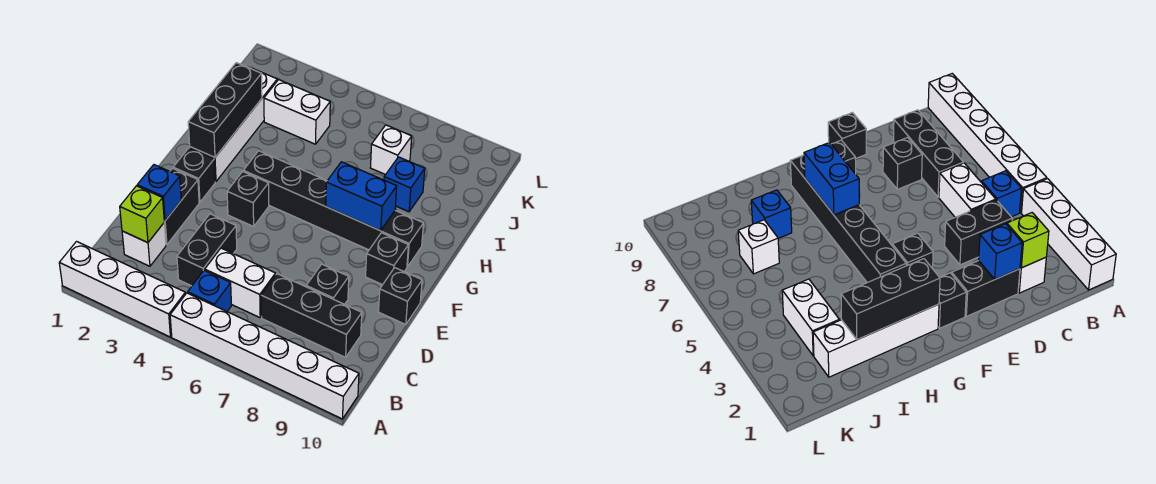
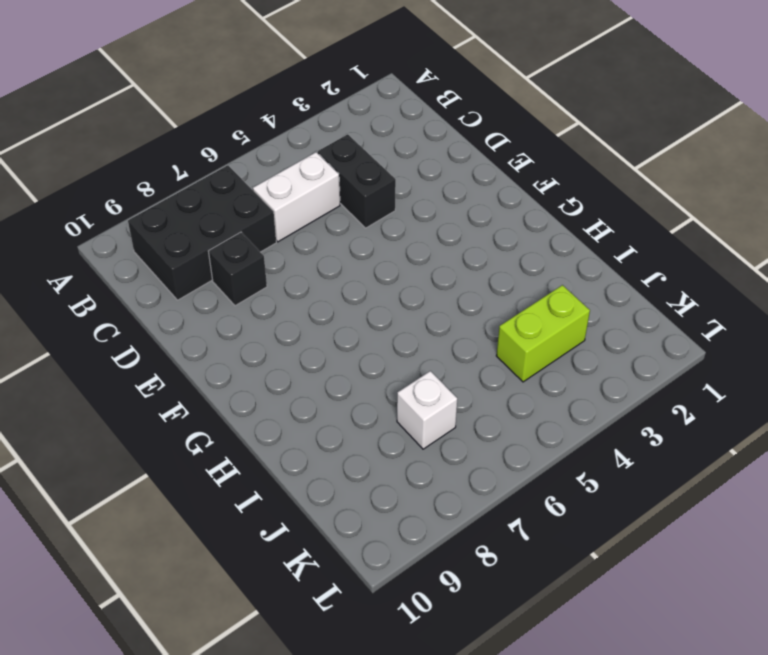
black 2x3 brick [128,165,276,300] -> black 1x3 brick [261,274,362,357]
lime 1x2 brick [496,285,590,382] -> white 1x2 brick [264,80,330,144]
none -> white 1x4 brick [59,242,185,337]
none -> white 1x6 brick [170,293,359,419]
none -> blue 1x1 brick [188,270,231,311]

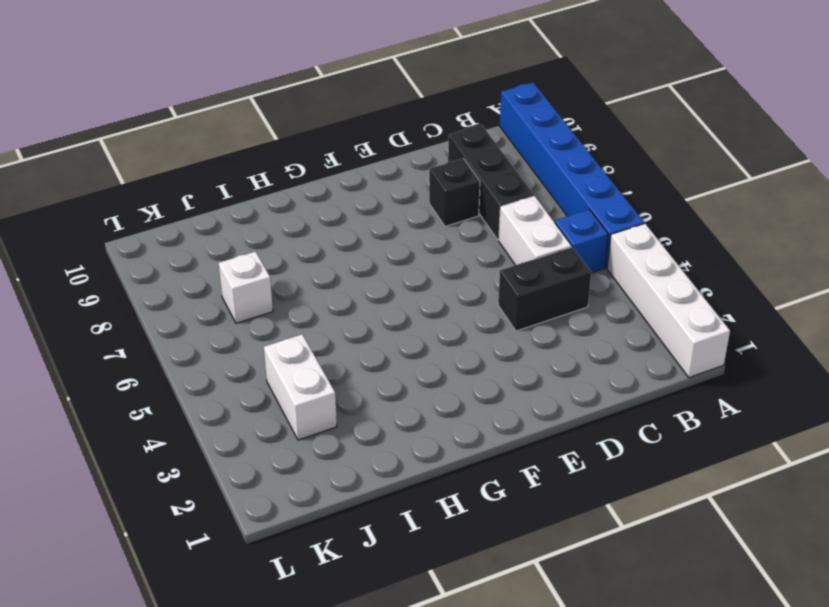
blue 1x6 brick [500,82,644,268] -> white 1x6 brick [170,293,359,419]
none -> white 1x1 brick [122,223,166,266]
none -> black 1x2 brick [164,168,199,245]
none -> black 1x1 brick [379,268,422,325]

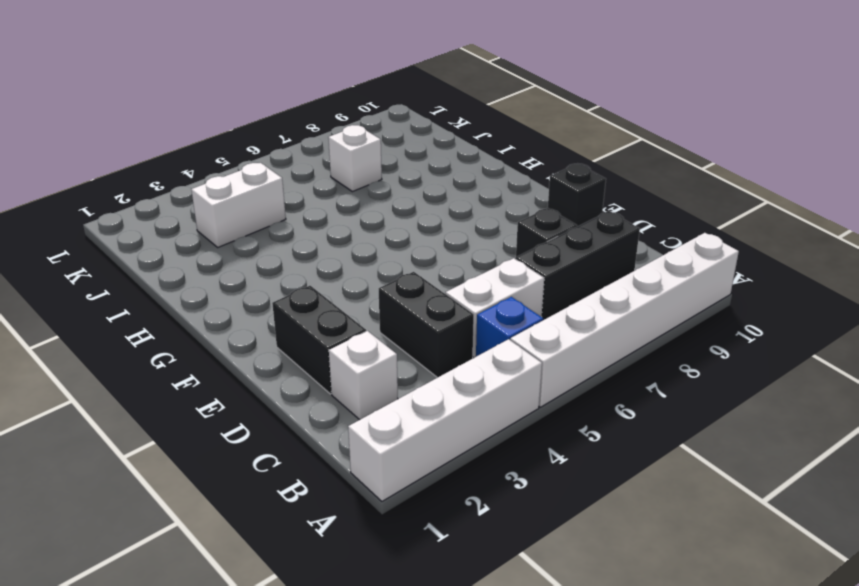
none -> black 1x1 brick [173,148,215,202]
none -> black 1x1 brick [227,172,269,226]
none -> black 1x1 brick [366,233,408,285]

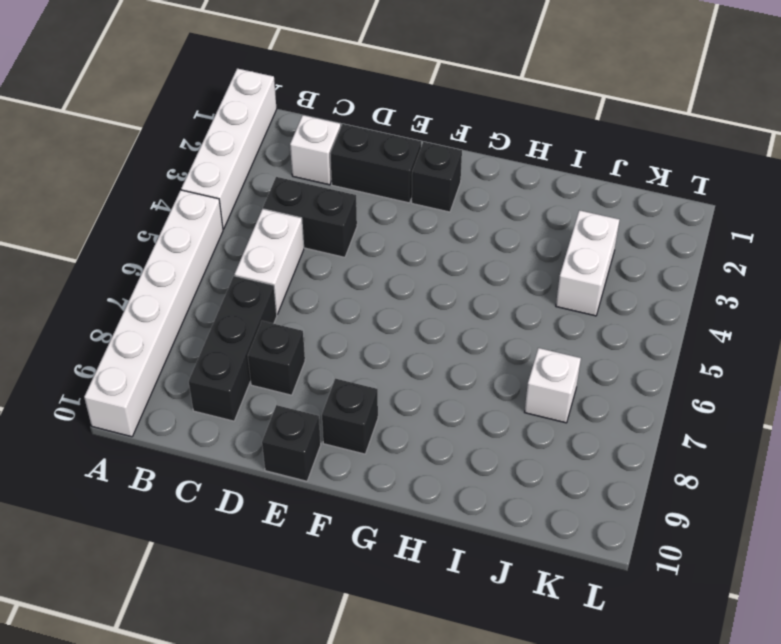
none -> blue 1x1 brick [188,270,231,311]
none -> black 1x1 brick [227,172,269,226]
none -> white 1x4 brick [190,69,277,182]

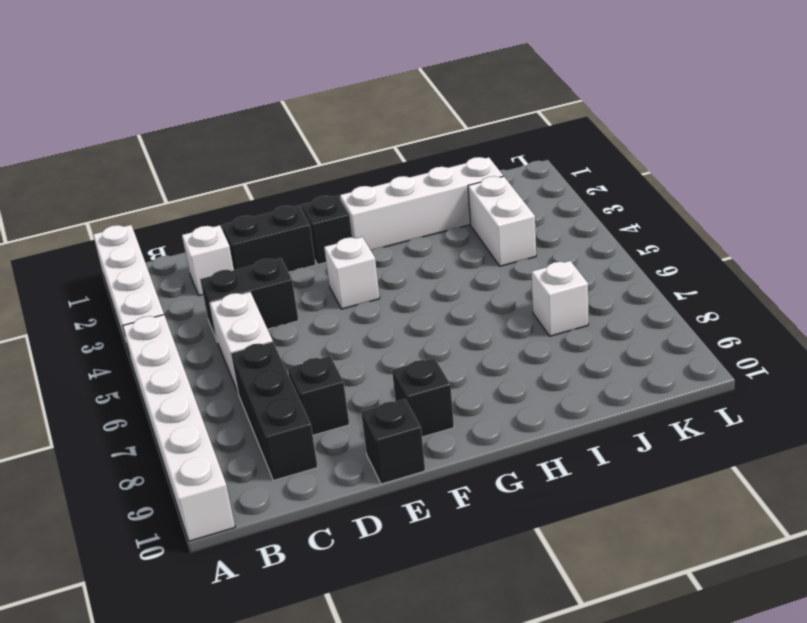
white 1x1 brick [324,237,380,309] -> black 1x1 brick [227,172,269,226]
none -> blue 1x1 brick [188,270,231,311]
none -> black 1x6 brick [243,151,423,267]
none -> blue 1x1 brick [384,157,425,212]

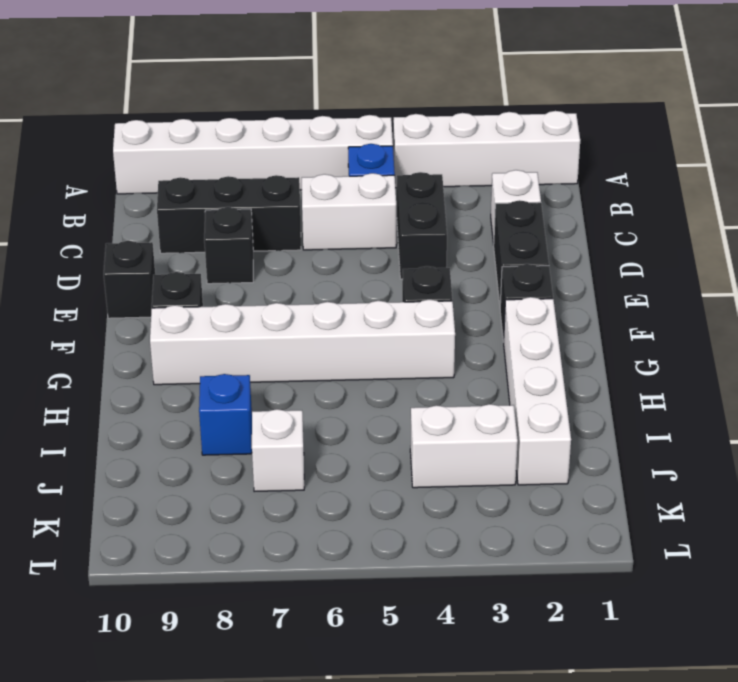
white 1x6 brick [150,299,455,385] -> black 1x6 brick [243,151,423,267]
none -> lime 1x1 brick [120,186,164,243]
none -> blue 1x1 brick [137,165,181,221]
none -> black 1x3 brick [188,63,262,157]

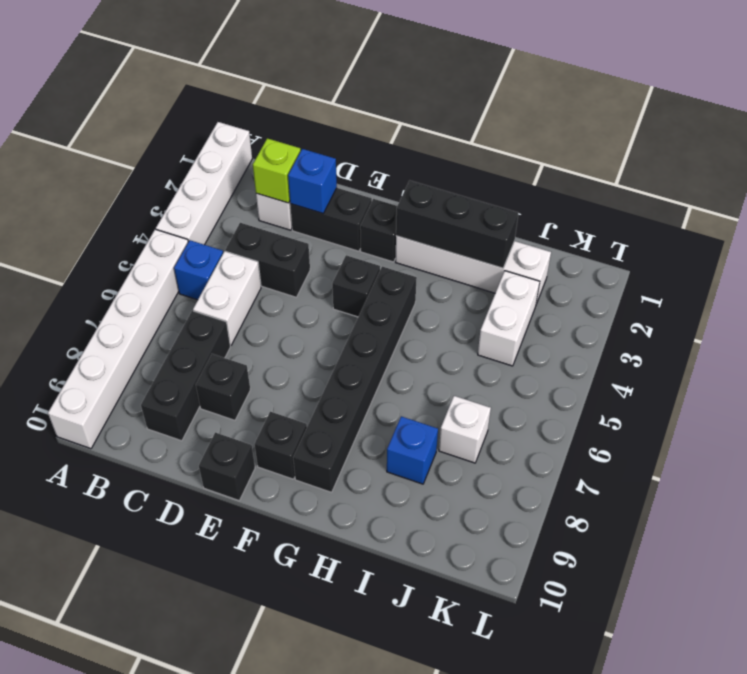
none -> blue 1x2 brick [326,162,397,231]

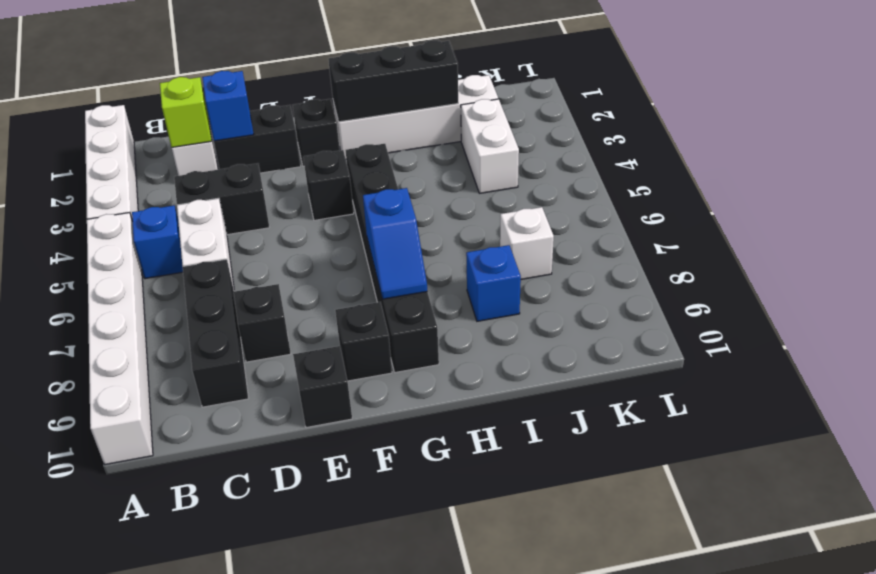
blue 1x2 slope [363,188,427,299] -> blue 1x2 brick [326,162,397,231]

